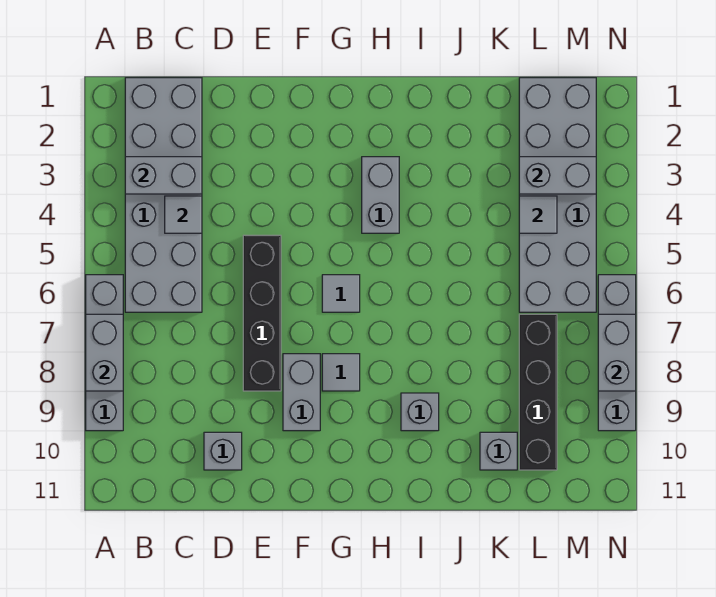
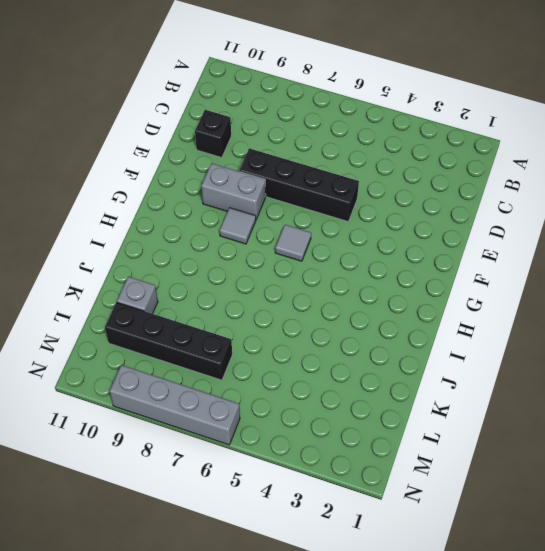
black 1x1 brick [195,110,231,158] -> grey 1x1 brick [204,432,242,470]
none -> grey 1x4 brick [86,275,123,431]
none -> grey 2x6 brick [125,78,202,312]
none -> grey 1x2 brick [362,157,399,233]

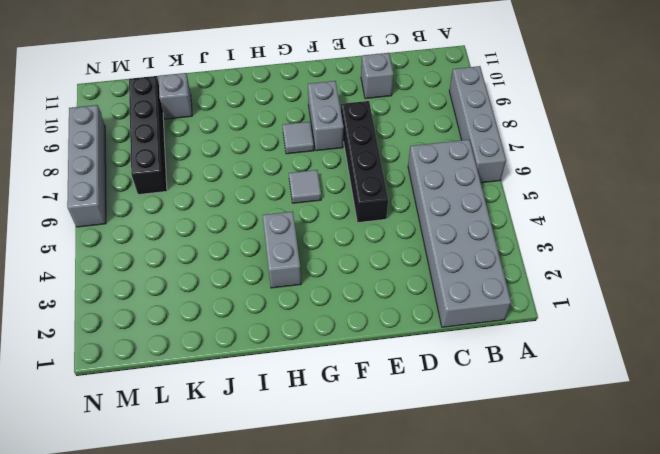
none -> grey 1x1 brick [401,393,439,431]
none -> grey 2x6 brick [519,78,596,312]
none -> grey 1x2 brick [86,314,123,391]

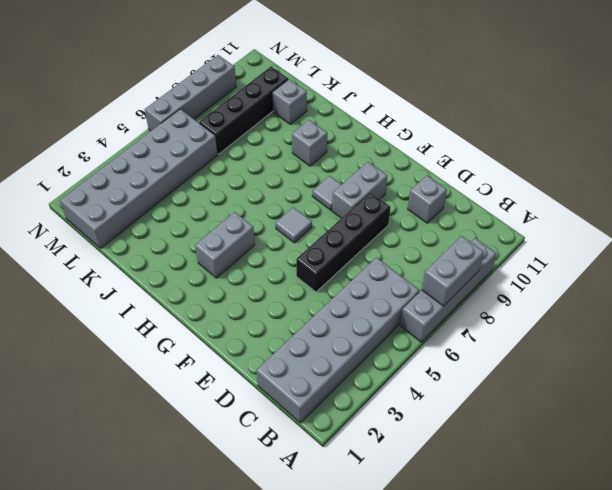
none -> grey 1x2 brick [125,157,202,194]
none -> grey 1x1 tile [165,196,202,233]
none -> grey 1x2 brick [519,157,596,194]

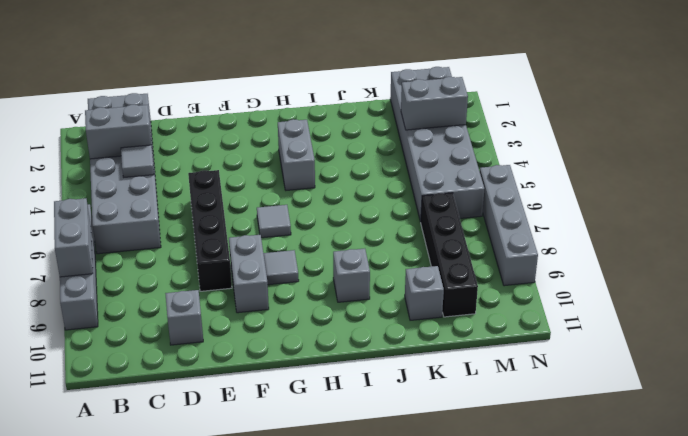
none -> grey 1x1 tile [519,196,557,233]
none -> grey 1x2 brick [598,314,636,391]

